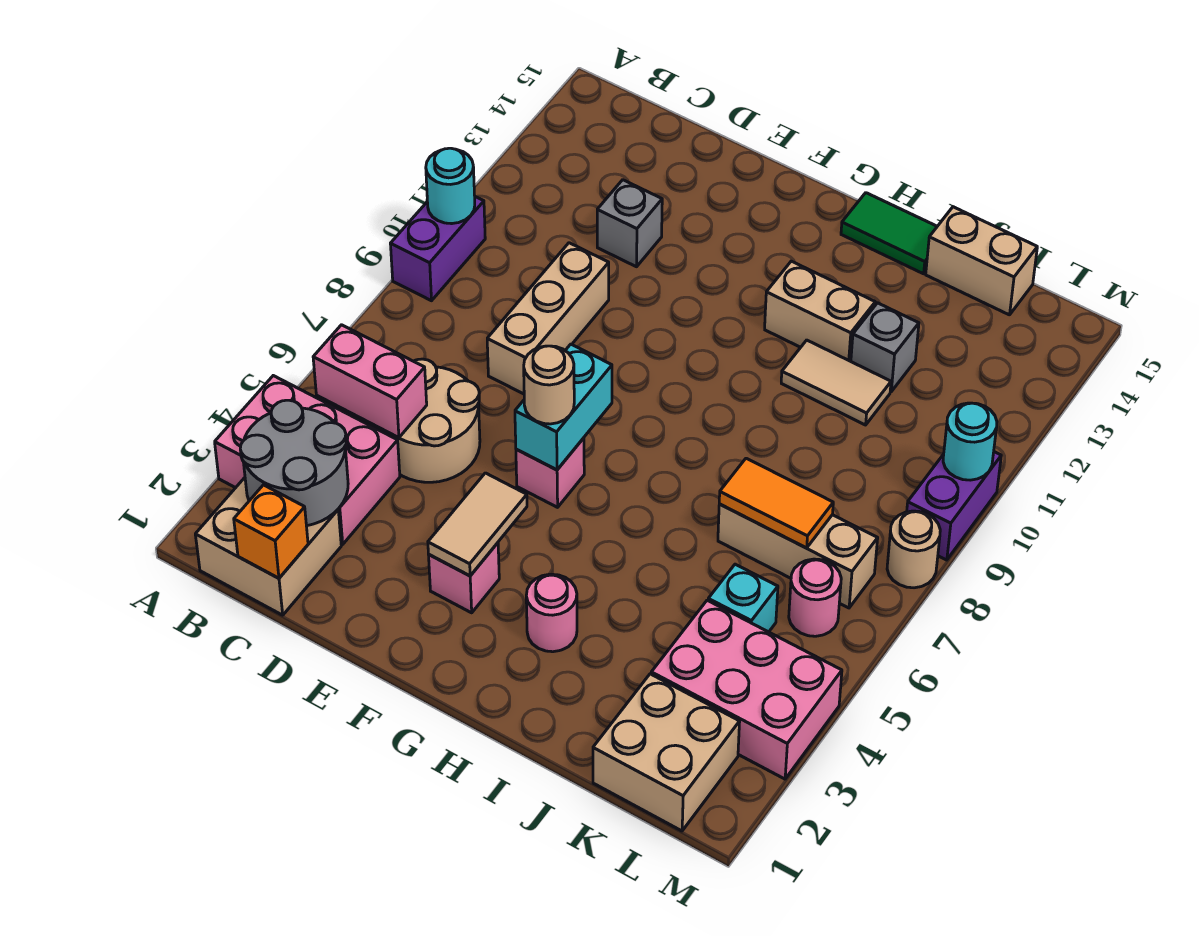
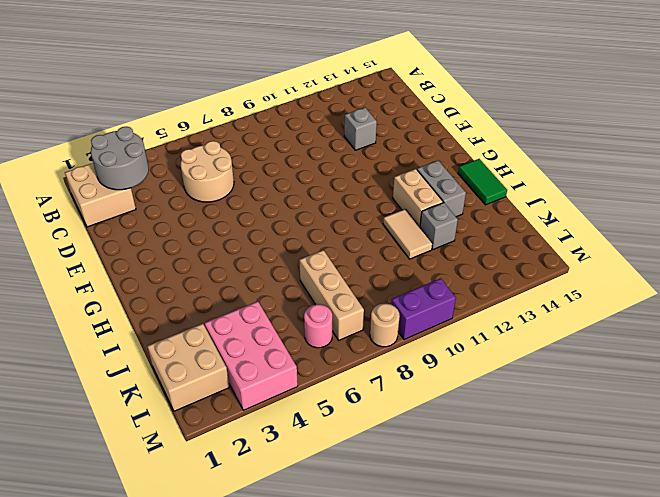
grey 1x2 brick [417,160,466,217] -> none
none -> pink 2x3 brick [215,376,400,544]
none -> purple 1x2 brick [390,197,485,301]
none -> tan 1x3 brick [487,243,609,394]
none -> pink 1x1 brick [429,543,499,613]

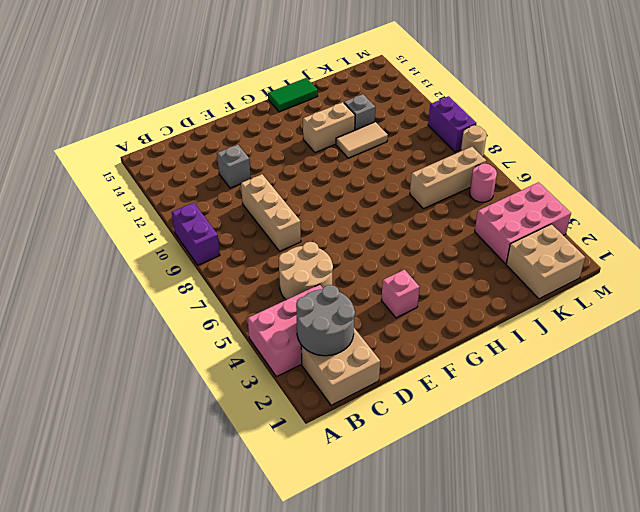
none -> pink 1x1 brick [516,438,584,507]
none -> pink 1x1 round brick [526,574,577,652]
none -> tan 1x2 brick [926,207,1037,315]
none -> cyan 1x1 brick [708,564,778,632]

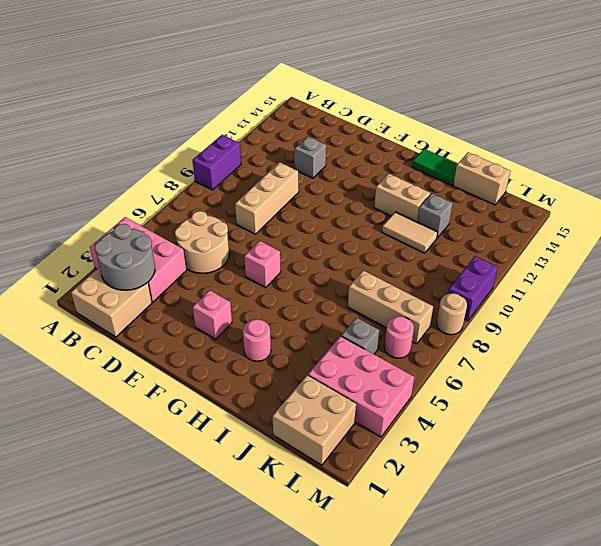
grey 1x1 brick [341,318,379,354] -> cyan 1x1 brick [708,564,778,632]
none -> cyan 1x1 round brick [426,148,475,224]
none -> pink 1x2 brick [313,325,427,438]
none -> orange 1x1 brick [234,485,308,578]
none -> tan 1x2 tile [428,473,527,576]

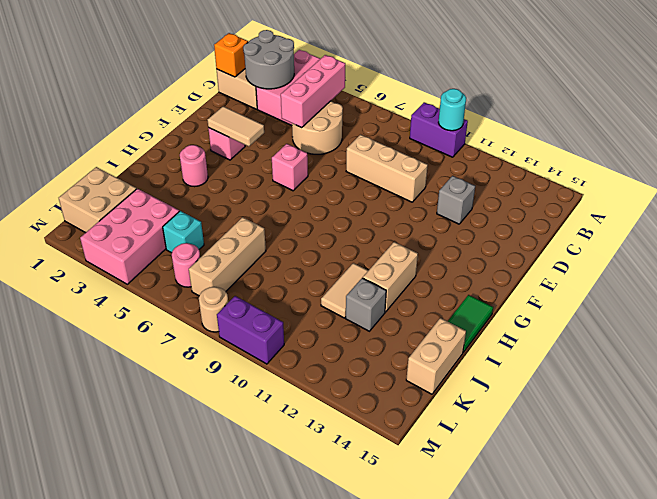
pink 1x3 brick [281,55,345,128] -> pink 1x2 brick [313,325,427,438]
none -> cyan 1x2 brick [515,344,612,470]
none -> orange 1x2 tile [719,458,833,548]
none -> cyan 1x1 round brick [943,403,997,480]
none -> tan 1x1 round brick [524,346,574,424]

